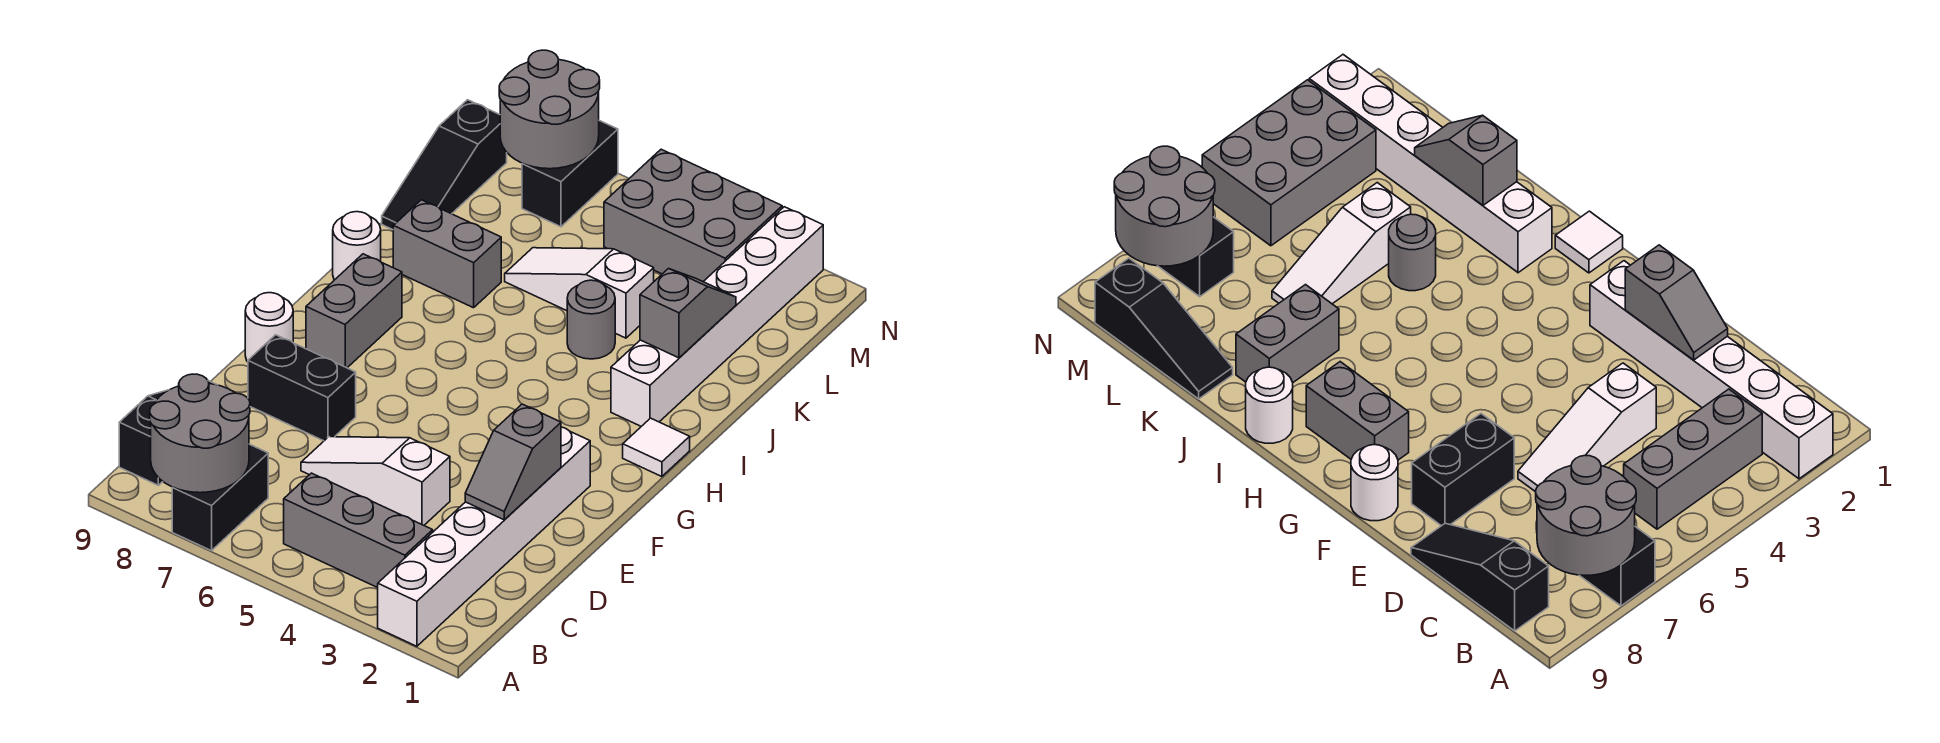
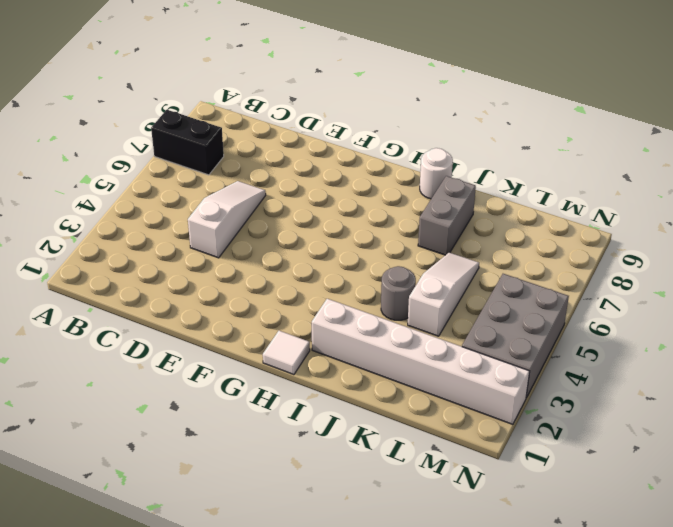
none -> white 1x6 brick [378,427,590,646]
none -> grey 1x3 brick [284,473,433,588]
none -> black 1x3 slope [119,381,217,485]

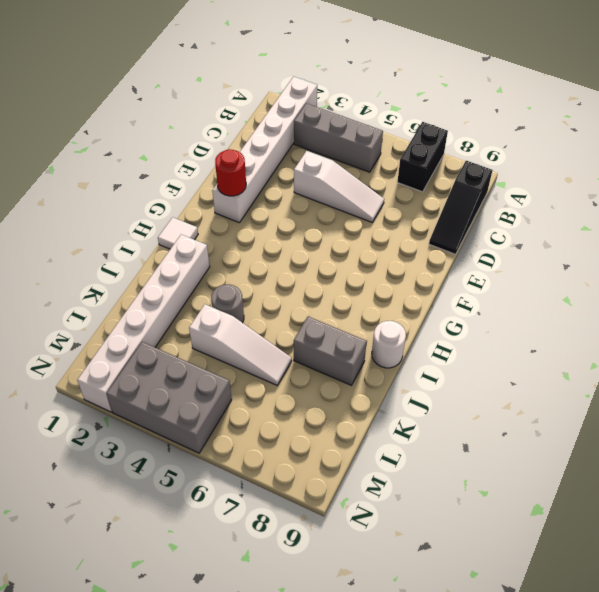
red 1x1 round brick [215,149,246,196] -> none
none -> black 1x2 brick [248,335,356,441]
none -> white 1x1 round brick [245,293,293,362]
none -> grey 1x2 brick [306,254,402,368]

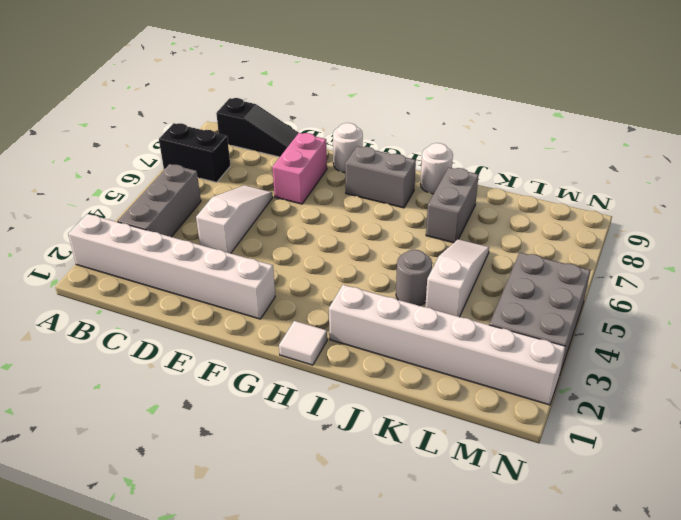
pink 1x2 brick [273,133,327,204] -> black 1x2 brick [248,335,356,441]
none -> black 1x3 slope [382,100,507,230]
none -> black 1x2 brick [522,121,618,227]
none -> grey 2x2 round brick [150,374,250,493]

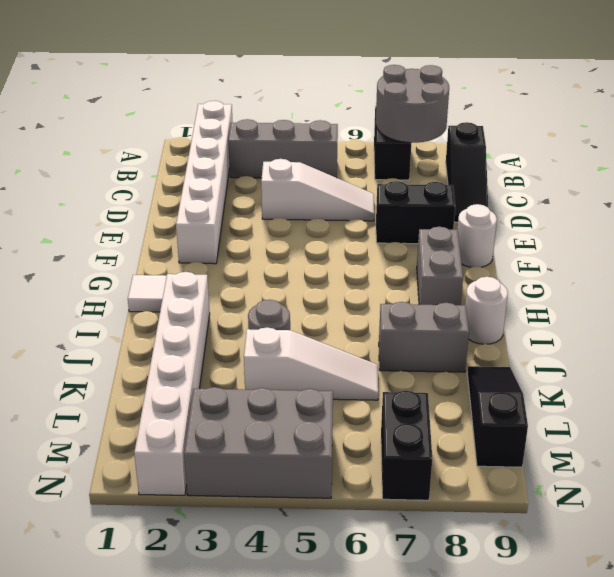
none -> grey 1x2 slope [465,404,561,520]
none -> grey 1x2 slope [640,269,736,358]
none -> grey 2x2 round brick [499,50,600,169]

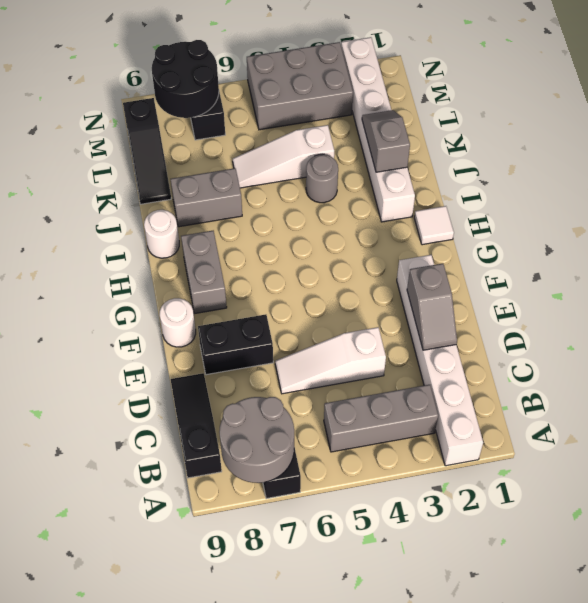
black 2x2 round brick [152,40,219,118] -> grey 2x2 round brick [499,50,600,169]

